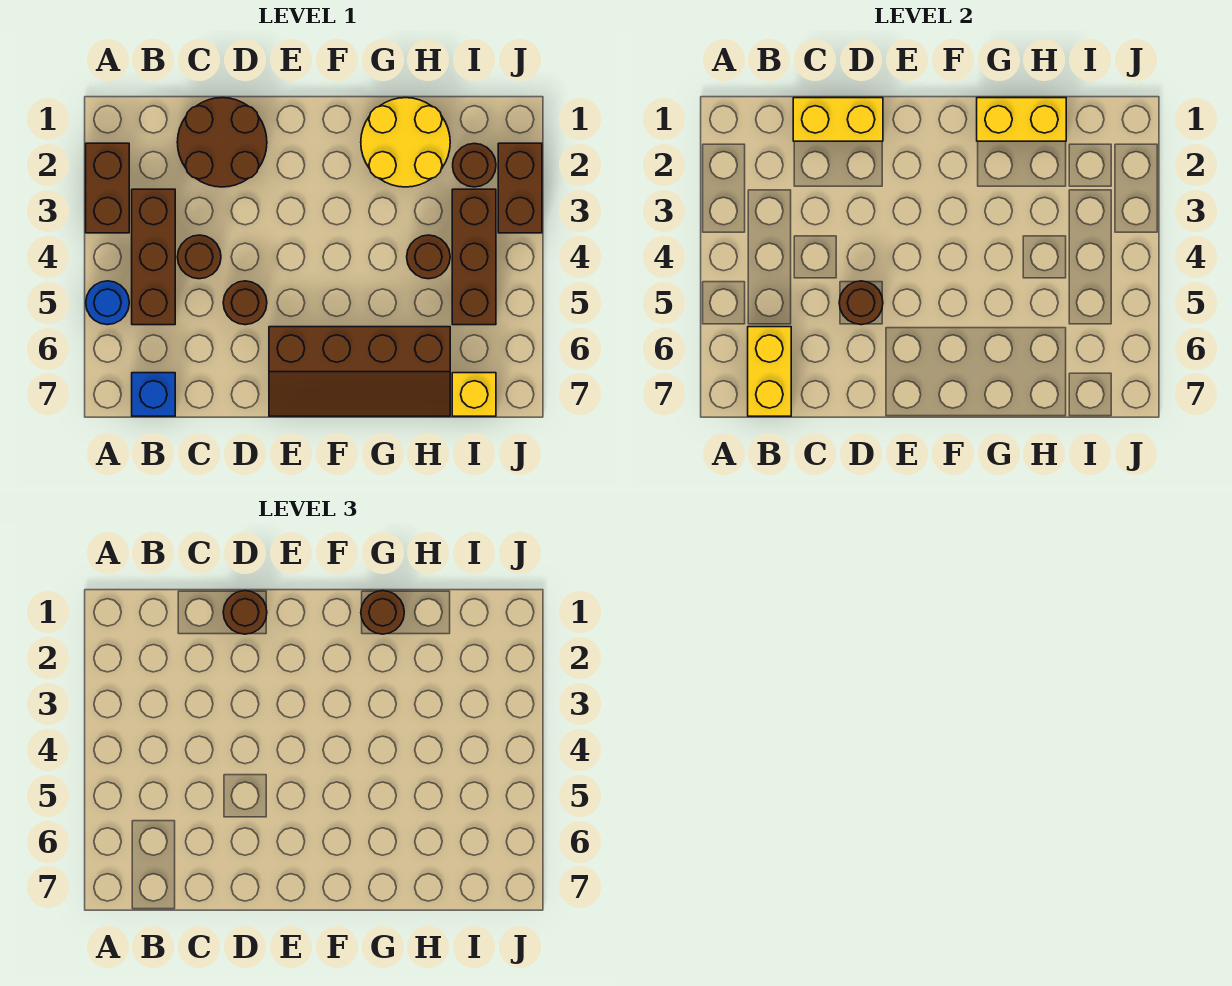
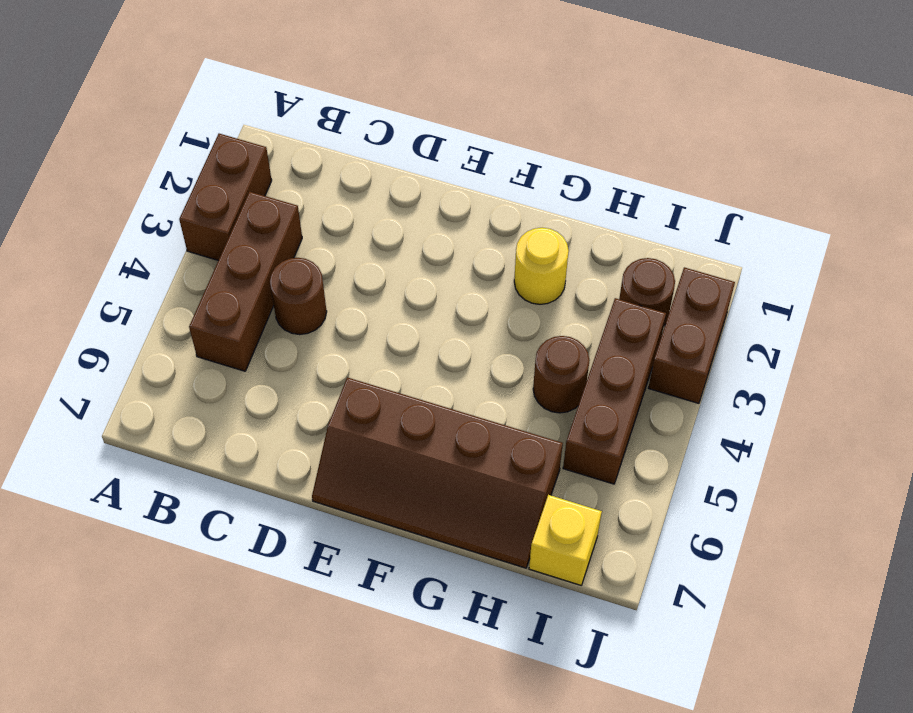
yellow 1x1 round brick [514,228,569,304] -> yellow 2x2 round brick [361,98,450,187]
none -> blue 1x1 round brick [86,281,129,325]
none -> blue 1x1 brick [132,373,175,416]
none -> brown 2x2 round brick [177,98,267,187]

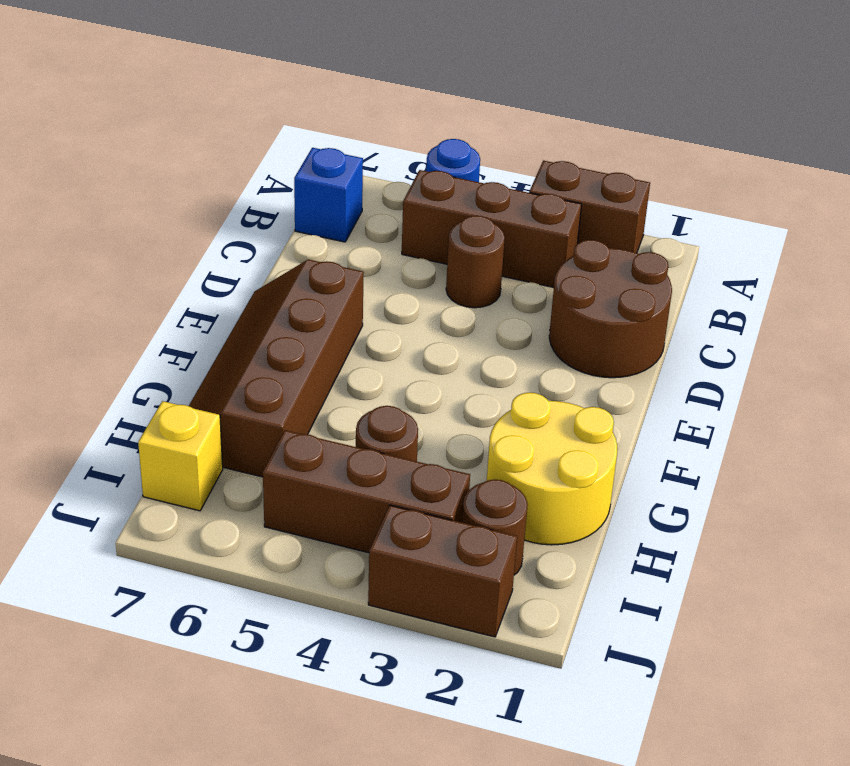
none -> brown 1x1 round brick [223,281,267,325]
none -> yellow 1x2 brick [748,327,791,416]
none -> yellow 1x2 brick [793,98,883,141]

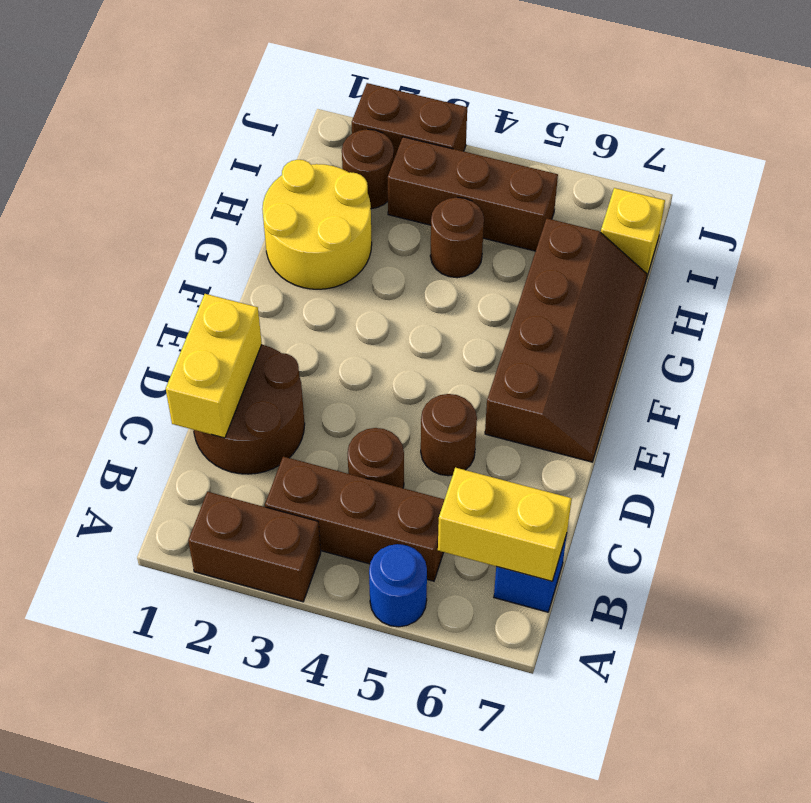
none -> brown 1x1 round brick [839,281,883,325]
none -> yellow 1x2 brick [977,98,1066,141]
none -> brown 1x1 round brick [223,591,267,634]

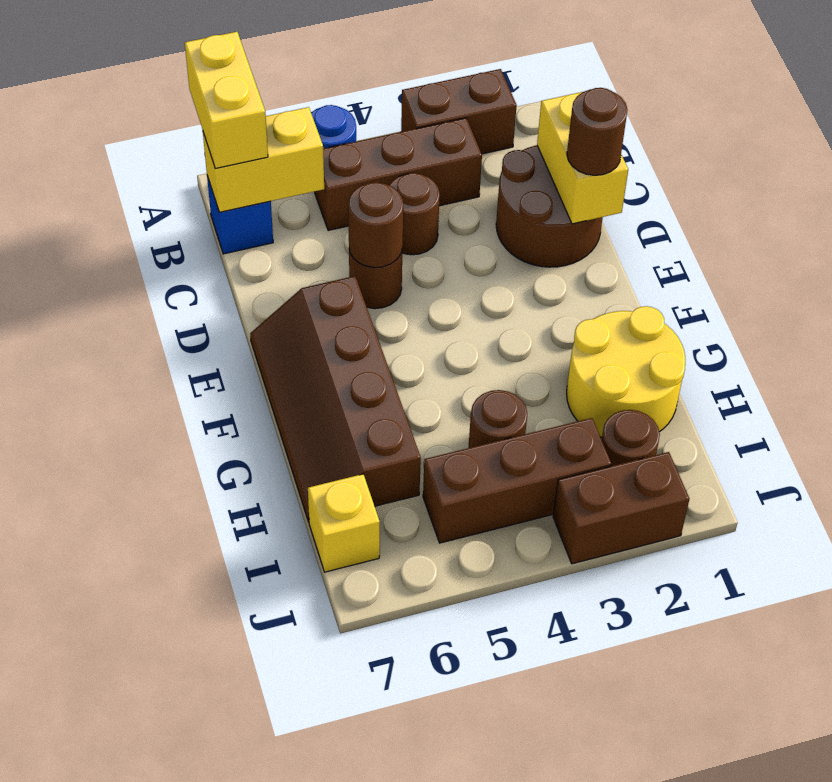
yellow 1x2 brick [185,32,268,168] -> yellow 1x2 brick moved to [977,98,1066,141]
none -> brown 1x1 round brick [361,591,404,634]

